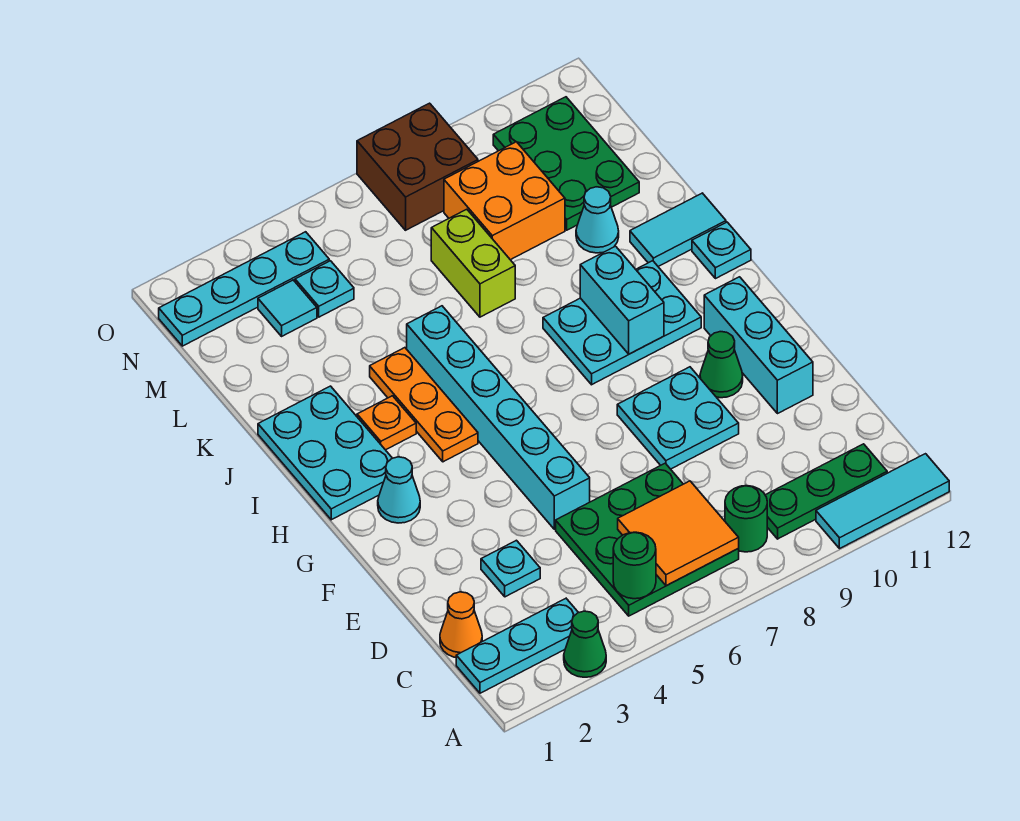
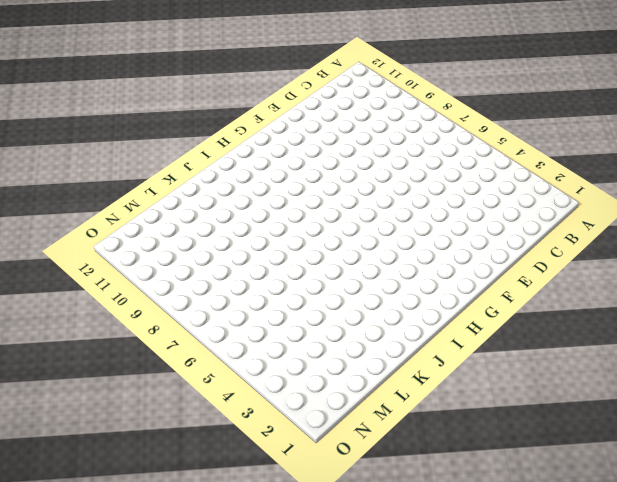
none -> green 1x1 cone [564,611,606,677]
none -> cyan 1x3 tile [816,454,949,549]
none -> cyan 1x3 plate [456,599,578,693]
none -> green 3x3 plate [556,463,739,616]

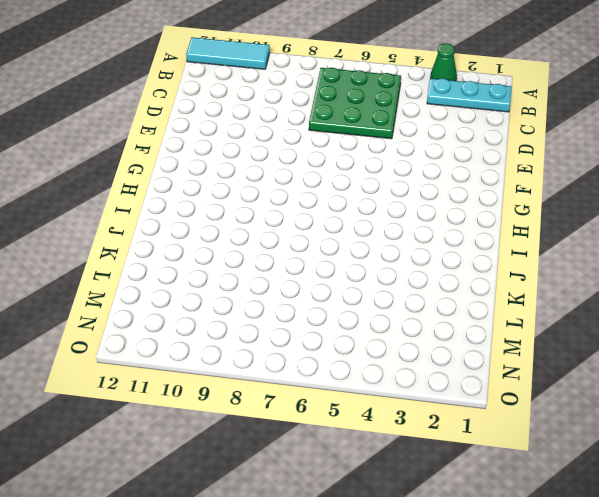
none -> green 1x1 round brick [725,486,767,552]
none -> green 1x3 plate [765,444,887,539]
none -> orange 1x1 cone [440,592,482,657]
none -> cyan 1x1 plate [481,540,540,597]

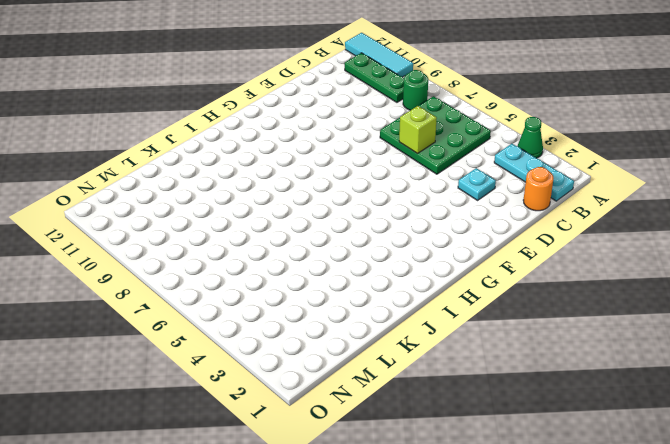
orange 1x1 round brick [523,167,554,211] -> orange 1x1 cone [440,592,482,657]
lime 1x1 brick [399,106,437,154] -> none
none -> cyan 1x6 brick [407,306,590,529]
none -> cyan 2x2 plate [617,367,739,469]
none -> cyan 1x3 brick [704,277,813,414]
none -> green 1x1 cone [700,332,743,398]

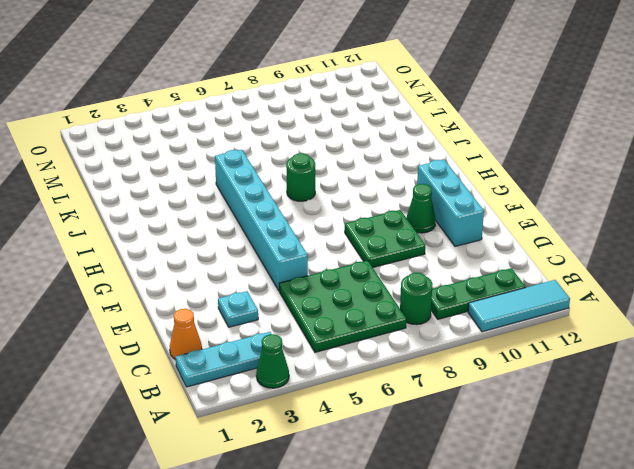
green 2x2 plate [345,210,425,267] -> cyan 2x2 plate [617,367,739,469]
green 1x1 round brick [286,153,315,201] -> green 1x1 round brick moved to [613,532,656,599]
none -> cyan 1x1 cone [378,457,420,523]
none -> cyan 2x3 plate [258,386,392,520]
none -> orange 1x3 plate [370,348,478,462]
none -> cyan 2x3 plate [543,261,701,385]

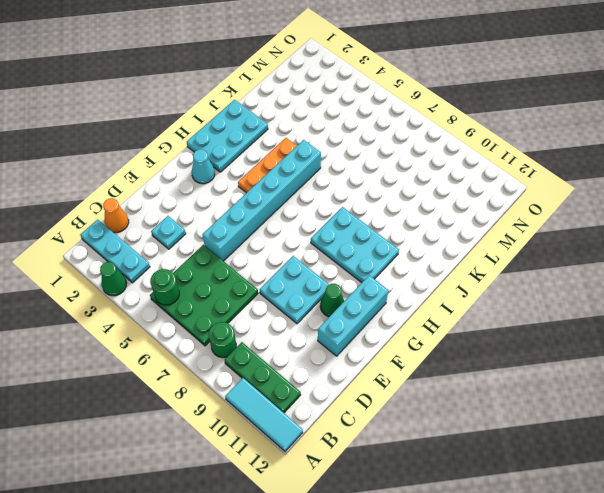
none -> orange 1x1 plate [357,396,416,450]
none -> cyan 1x1 plate [692,222,751,279]
none -> cyan 1x2 tile [630,193,726,267]
none -> lime 1x2 brick [431,209,515,317]

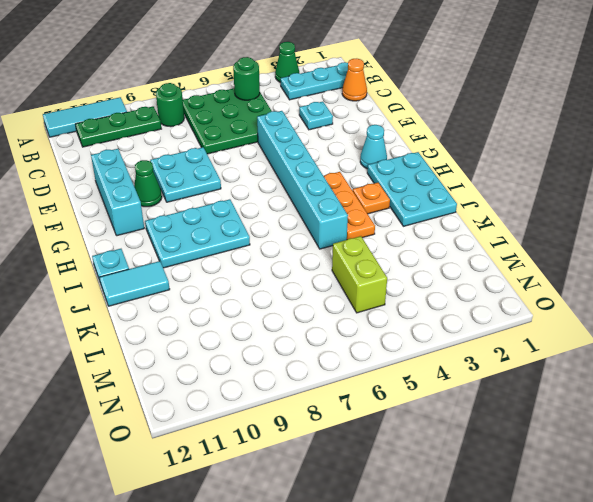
lime 1x2 brick [332,236,387,313] -> lime 1x2 brick moved to [431,209,515,317]
none -> cyan 1x1 cone [576,187,619,253]
none -> orange 2x2 brick [444,142,565,260]
none -> green 2x3 plate [493,97,639,230]
none -> cyan 1x1 tile [258,280,317,336]

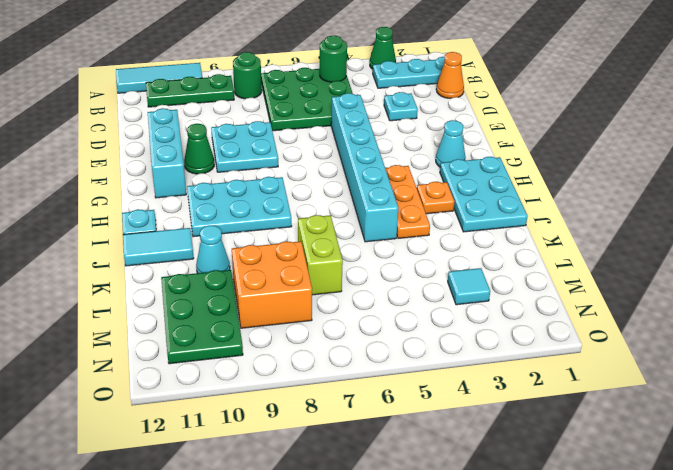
none -> cyan 1x1 plate [295,261,354,317]
none -> cyan 1x4 plate [159,232,329,346]
none -> brown 2x2 brick [357,103,478,230]
none -> orange 2x2 tile [618,481,739,586]

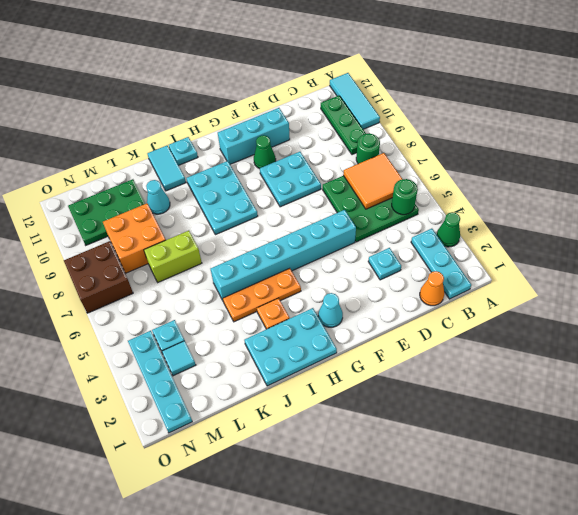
none -> cyan 1x2 brick [580,246,664,354]

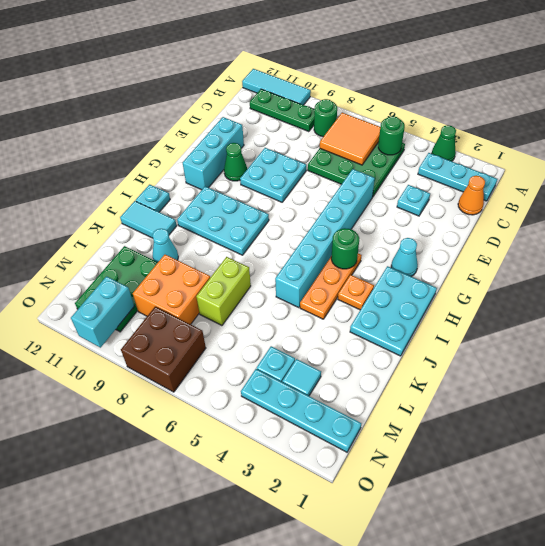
green 1x1 round brick [331,228,359,269] -> none
cyan 1x2 brick [71,276,134,348] -> cyan 1x2 brick moved to [580,246,664,354]

